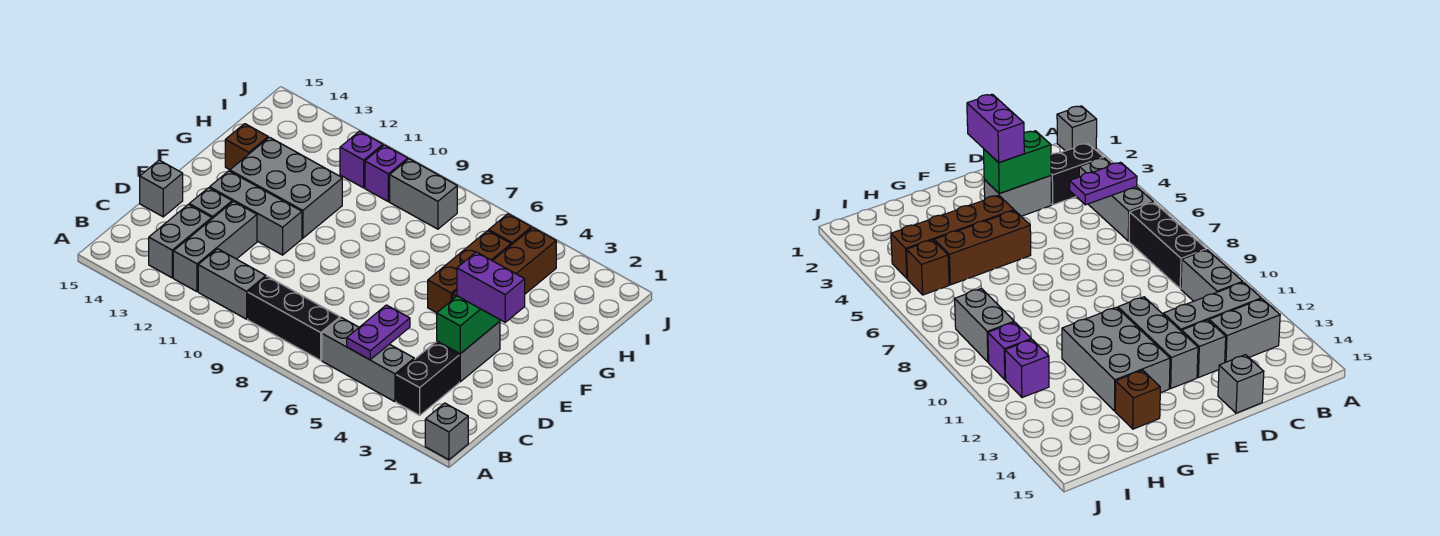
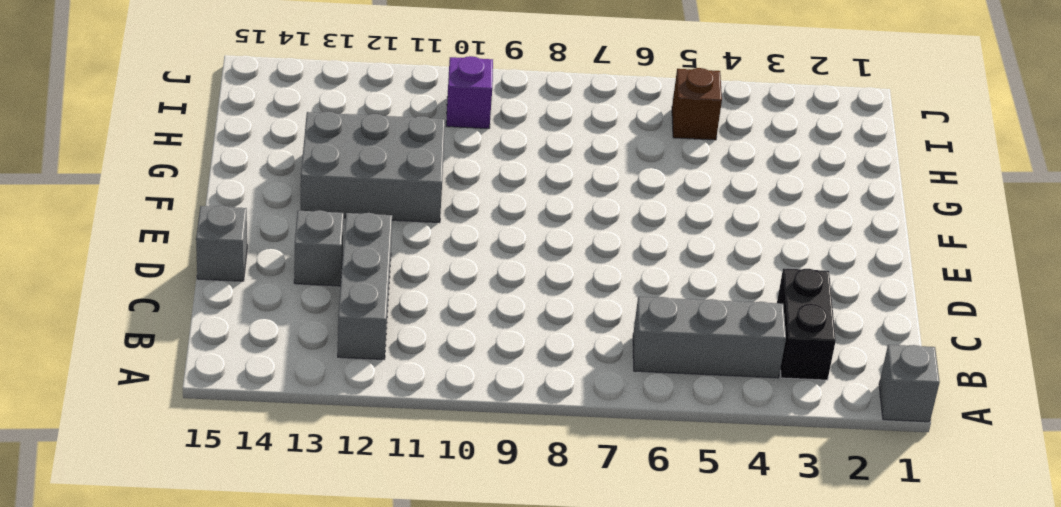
none -> black 1x3 brick [248,276,340,360]
none -> grey 1x2 brick [198,249,266,319]
none -> grey 1x2 brick [149,204,212,278]

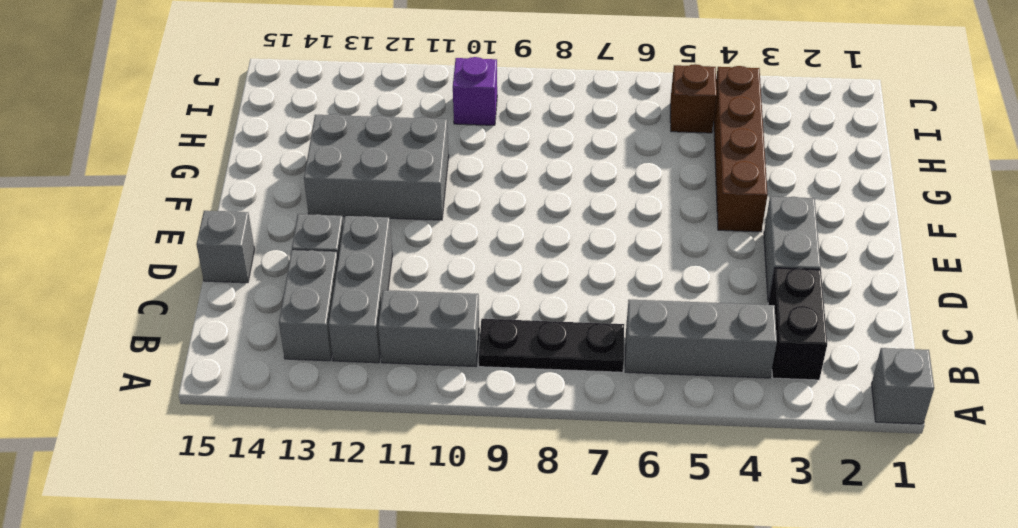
black 1x3 plate [479,319,624,372] -> black 1x3 brick [248,276,340,360]
none -> grey 1x3 brick [210,171,302,255]
none -> brown 1x3 brick [428,231,511,313]
none -> brown 1x1 brick [225,124,268,170]

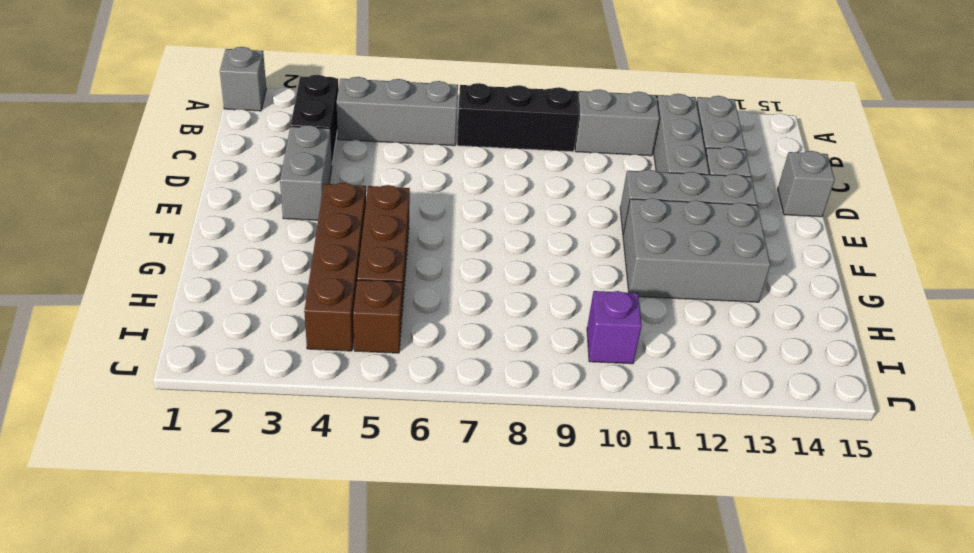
none -> brown 1x1 brick [225,124,268,170]
none -> grey 1x2 brick [390,159,457,229]
none -> purple 1x1 brick [340,131,383,188]

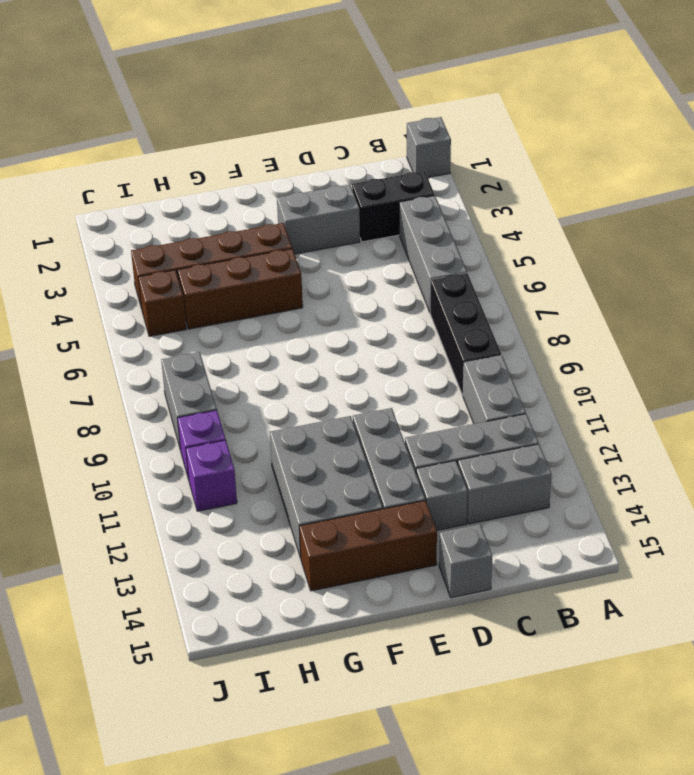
brown 1x3 brick [299,500,437,591] -> brown 1x1 brick [225,124,268,170]
none -> purple 1x2 plate [347,305,410,360]
none -> green 1x2 brick [437,296,500,354]
none -> purple 1x2 brick [457,252,525,322]

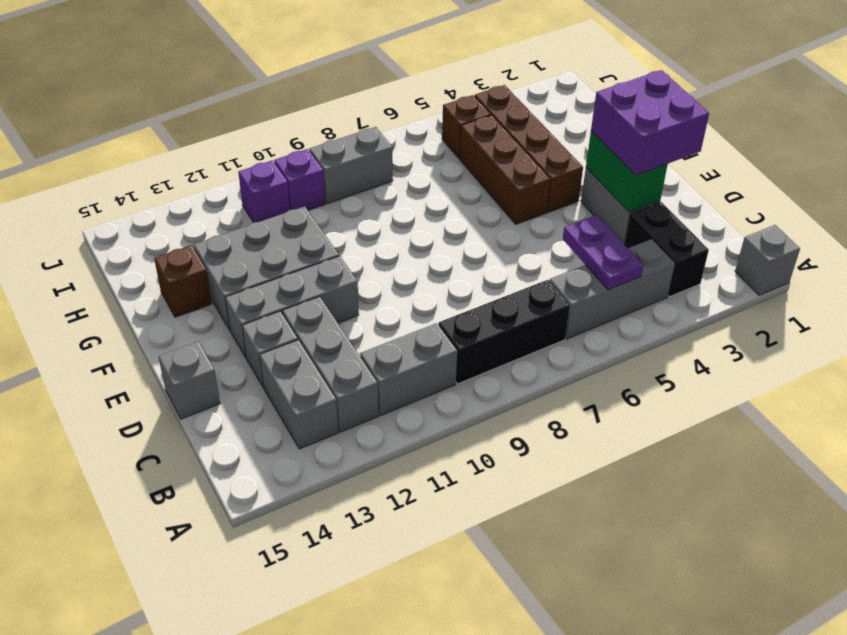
purple 2x2 brick [591,70,709,175] -> purple 1x2 brick [457,252,525,322]

